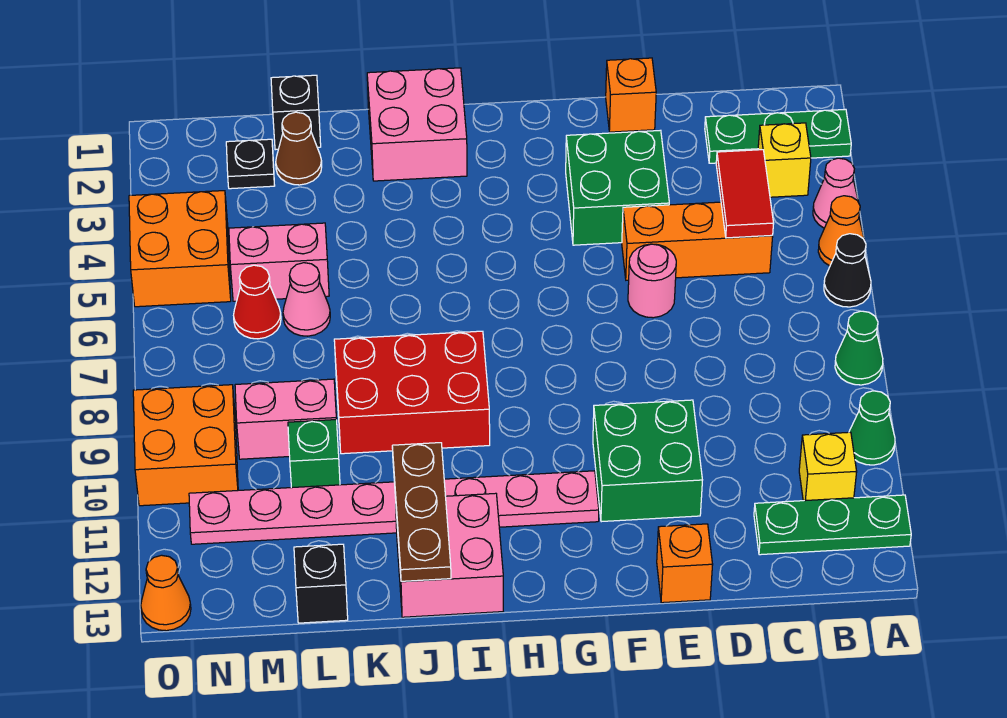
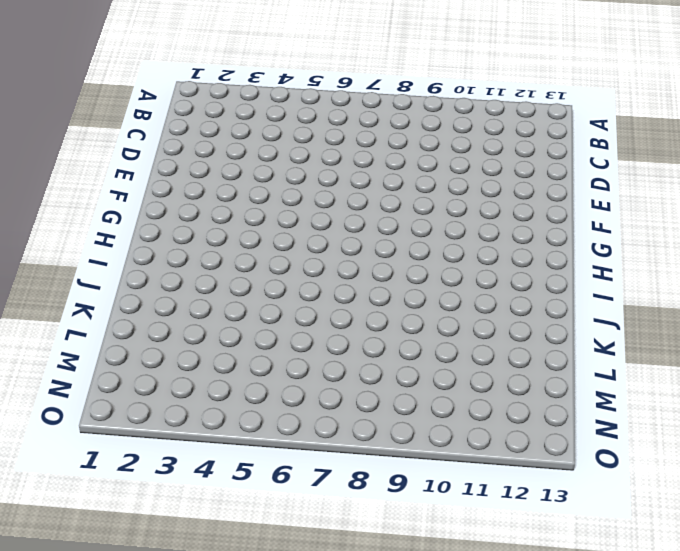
none -> green 1x3 plate [705,109,851,163]
none -> pink 1x1 cone [813,158,858,228]
none -> orange 1x1 cone [818,196,864,266]
none -> black 1x1 cone [824,234,871,307]

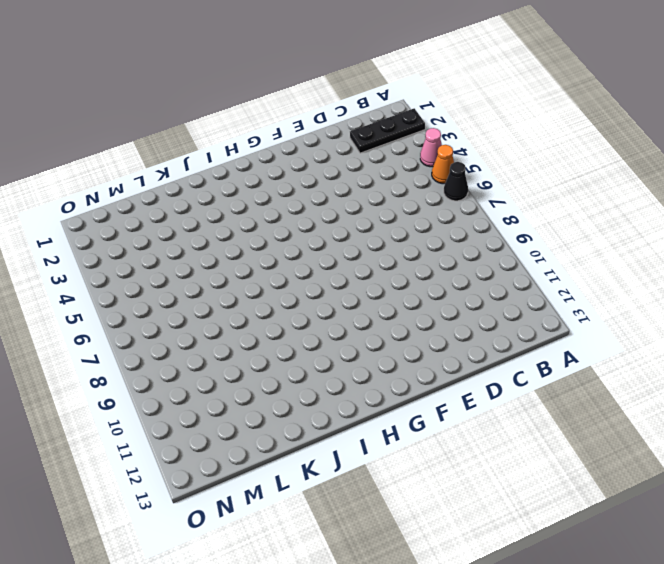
black 1x3 plate [350,108,425,153] -> green 1x3 plate [705,109,851,163]
none -> green 1x1 cone [835,311,883,385]
none -> green 1x1 cone [849,391,895,465]
none -> green 1x3 plate [754,495,911,555]
none -> yellow 1x1 brick [758,123,811,197]

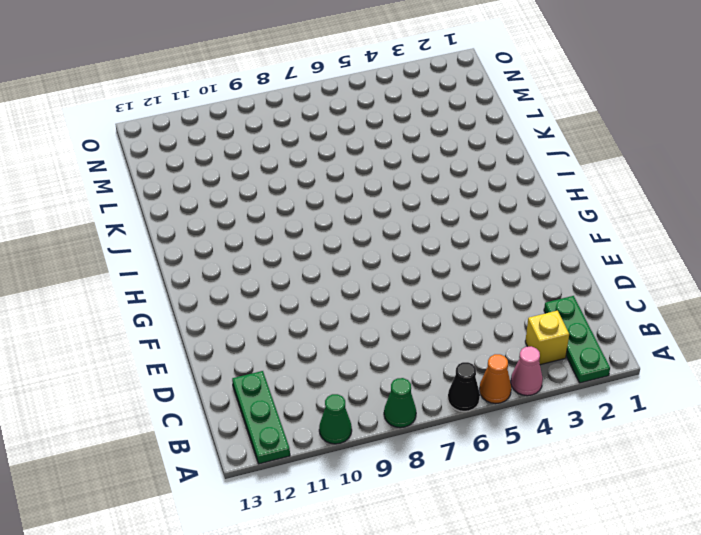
none -> yellow 1x1 brick [799,432,857,501]
none -> orange 1x3 brick [622,202,773,280]
none -> orange 1x1 brick [606,58,656,132]
none -> green 2x2 brick [566,130,669,245]

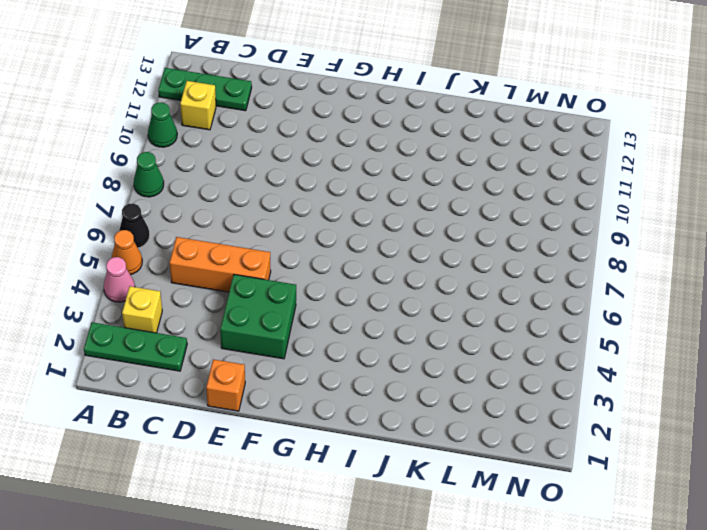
none -> pink 1x1 round brick [628,244,676,318]
none -> green 2x2 brick [593,400,702,522]
none -> orange 1x1 brick [657,524,713,603]
none -> pink 1x8 plate [189,471,599,544]

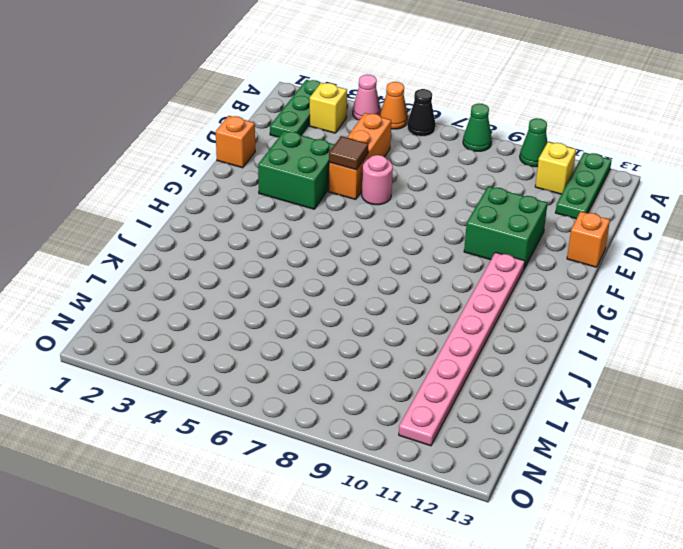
brown 1x1 tile [329,136,368,170] -> none
none -> pink 2x2 brick [367,68,467,181]
none -> red 2x3 brick [334,331,490,454]
none -> pink 2x2 brick [396,493,503,617]
none -> black 1x1 brick [271,75,321,150]

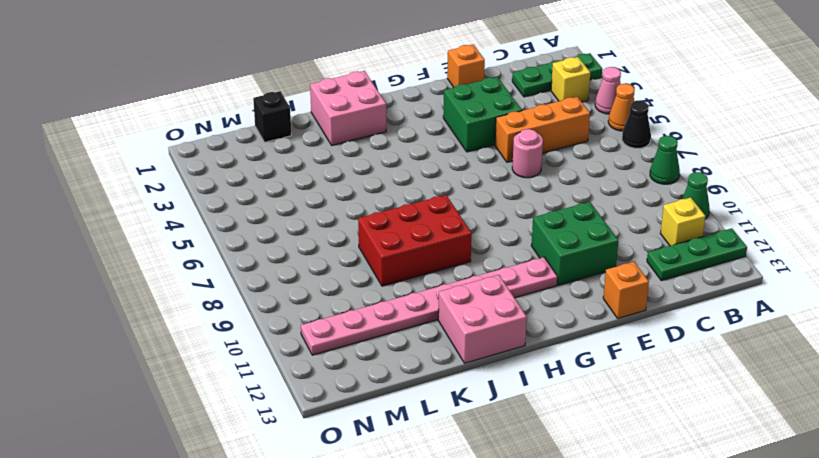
none -> brown 1x1 cone [276,112,322,185]
none -> pink 1x2 brick [229,223,329,301]
none -> pink 1x1 cone [283,263,330,336]
none -> pink 1x2 brick [235,379,337,459]

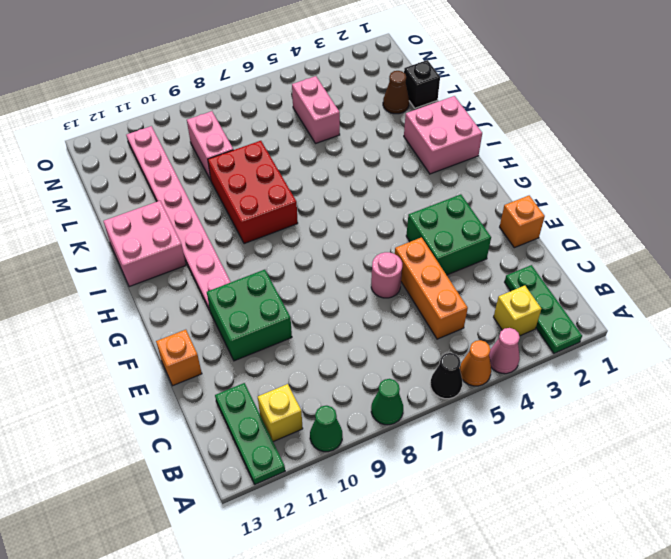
none -> pink 1x1 cone [283,263,330,336]
none -> green 1x1 brick [288,420,340,488]
none -> black 1x1 brick [294,544,348,623]
none -> black 1x1 plate [226,139,275,189]

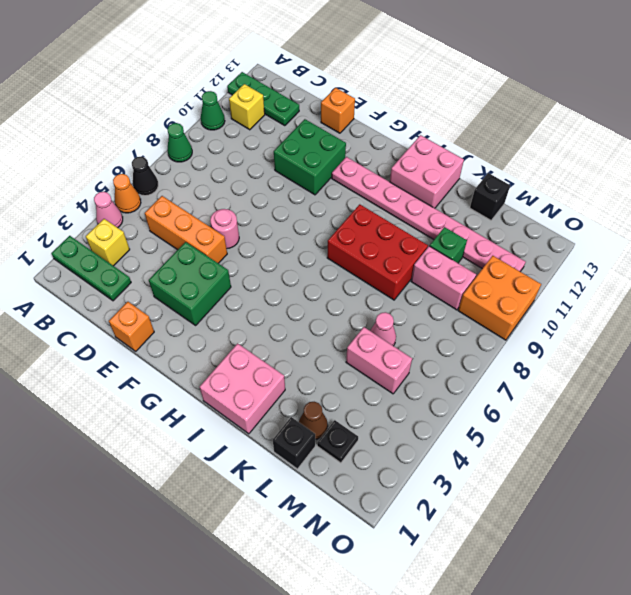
none -> red 1x1 cone [234,265,281,339]
none -> orange 2x2 brick [129,191,231,307]
none -> orange 1x1 cone [141,555,191,631]
none -> red 1x2 tile [716,150,774,238]

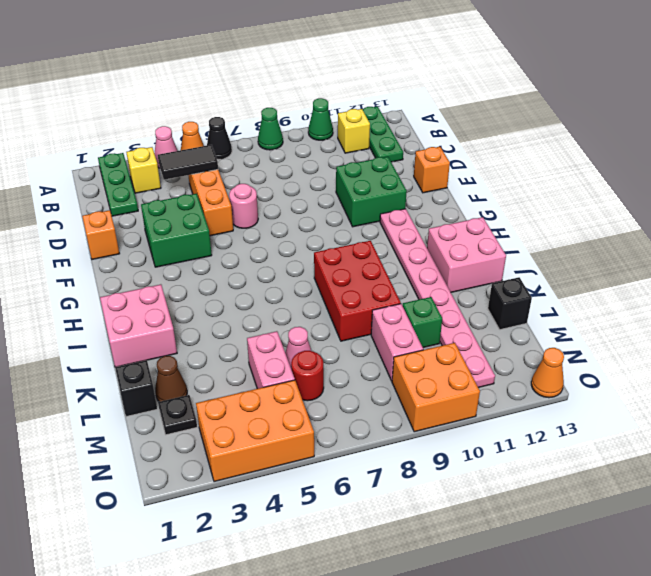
black 1x2 tile [158,145,218,180] -> red 1x2 tile [716,150,774,238]
red 1x1 round brick [291,351,324,401] -> red 1x1 cone [234,265,281,339]
orange 2x3 brick [196,380,314,482] -> orange 2x2 brick [129,191,231,307]
none -> brown 1x3 plate [392,443,451,581]

